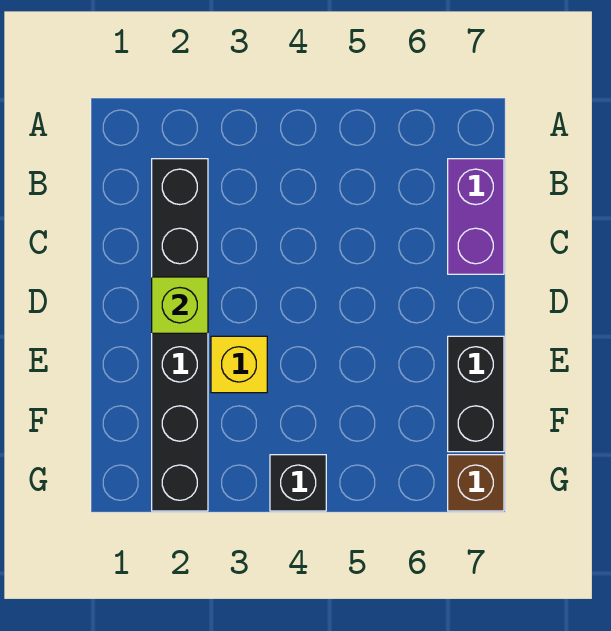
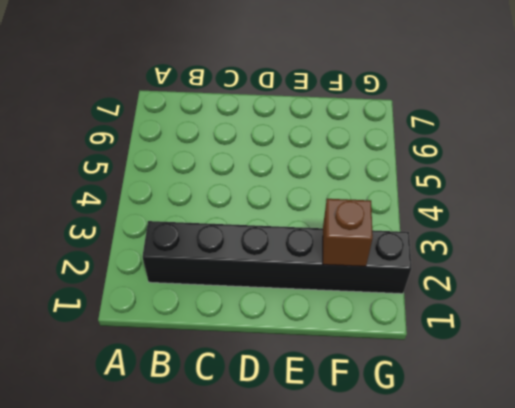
brown 1x1 brick [323,199,373,266] -> brown 1x1 brick moved to [448,455,504,511]
none -> purple 1x2 brick [448,159,504,274]
none -> yellow 1x1 brick [211,336,267,393]

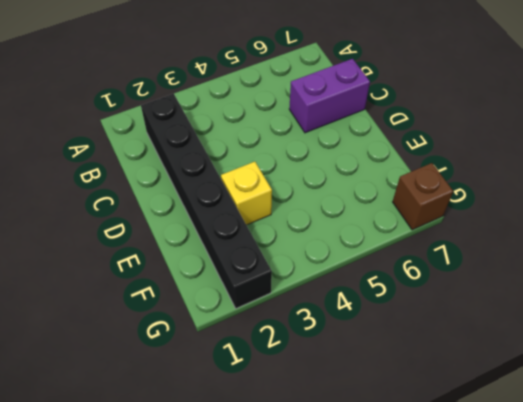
purple 1x2 brick [289,59,370,133] -> purple 1x2 brick turned to [448,159,504,274]
none -> black 1x2 brick [448,336,504,452]
none -> black 1x1 brick [270,455,326,511]

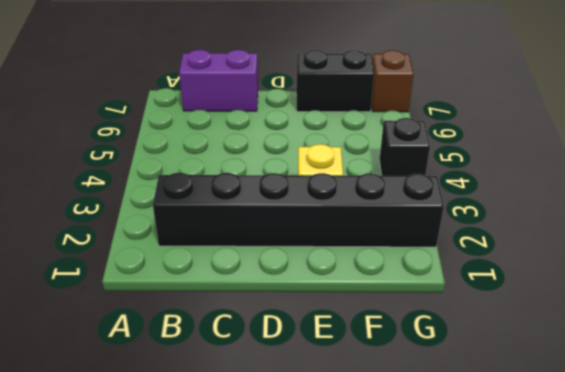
none -> lime 1x1 brick [152,277,208,333]

